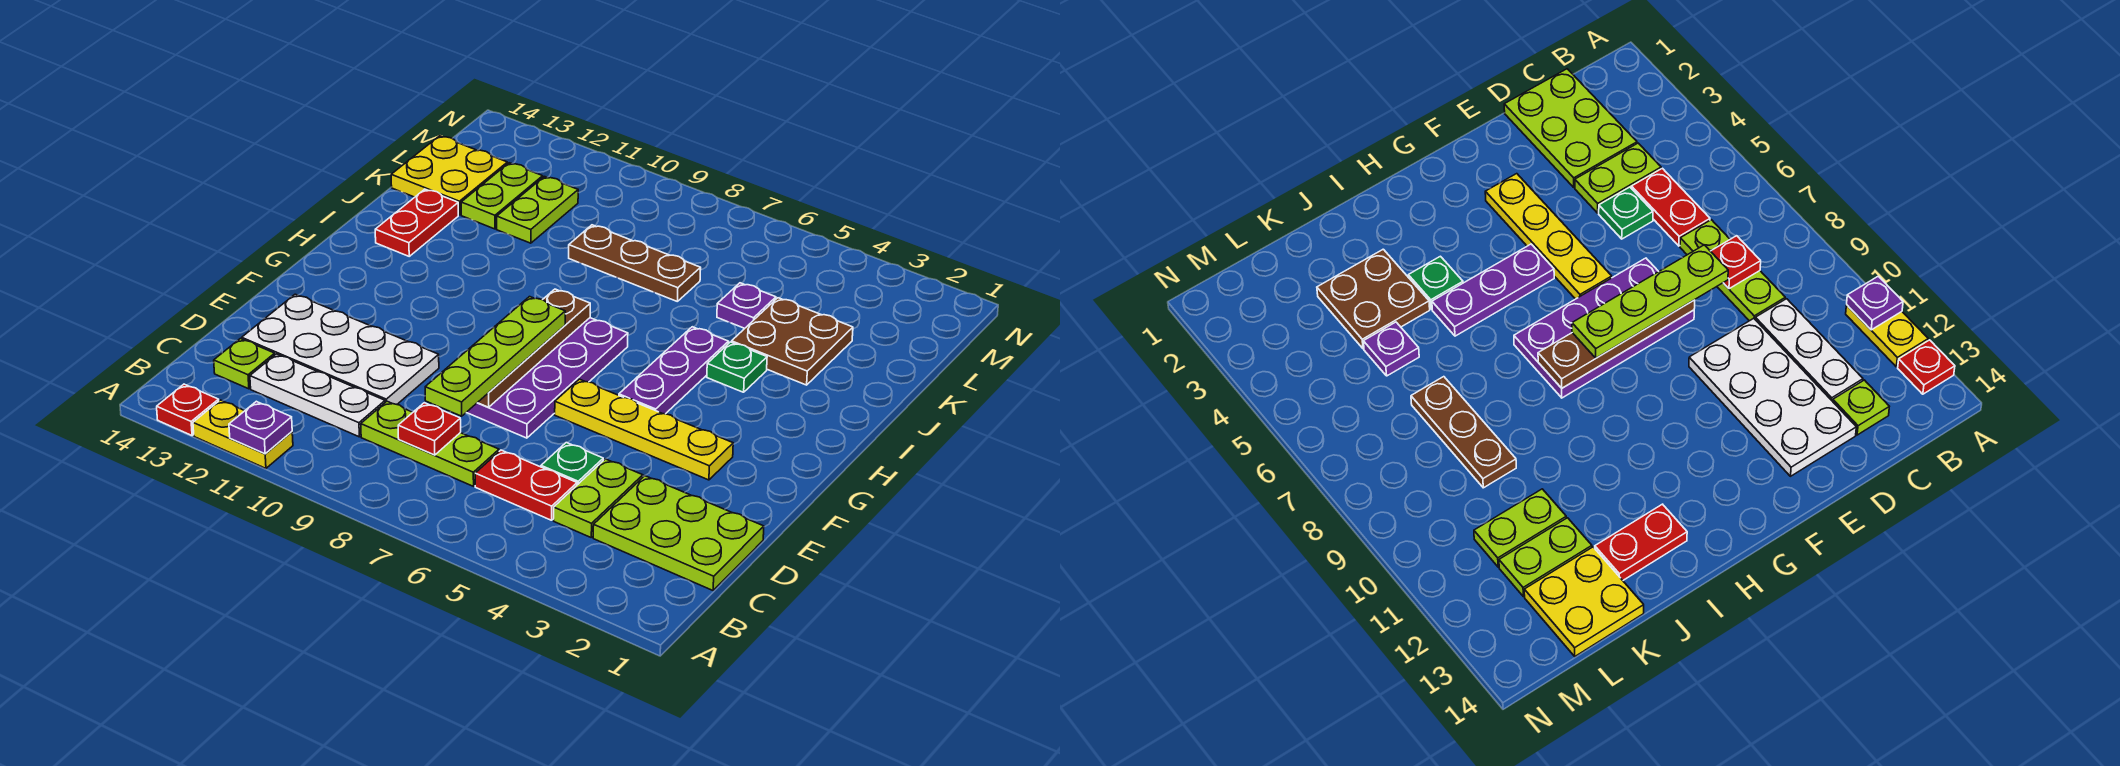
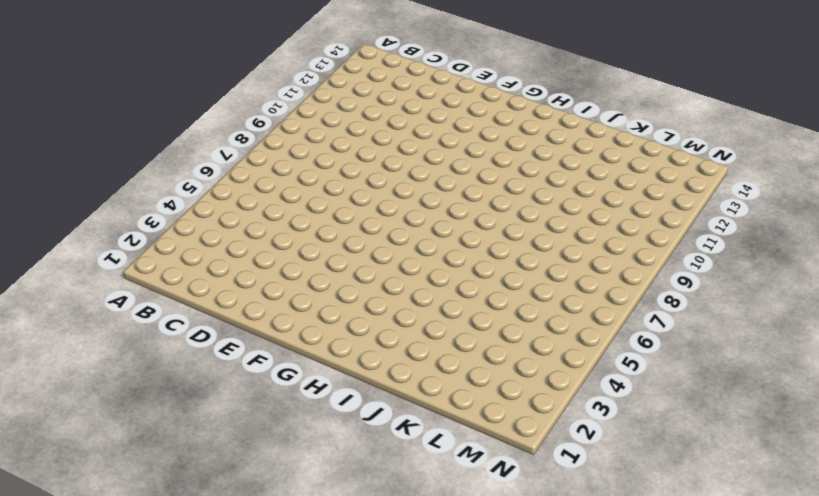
none -> yellow 1x2 plate [193,400,293,468]
none -> red 1x1 plate [157,384,219,436]
none -> lime 2x3 plate [593,476,764,590]

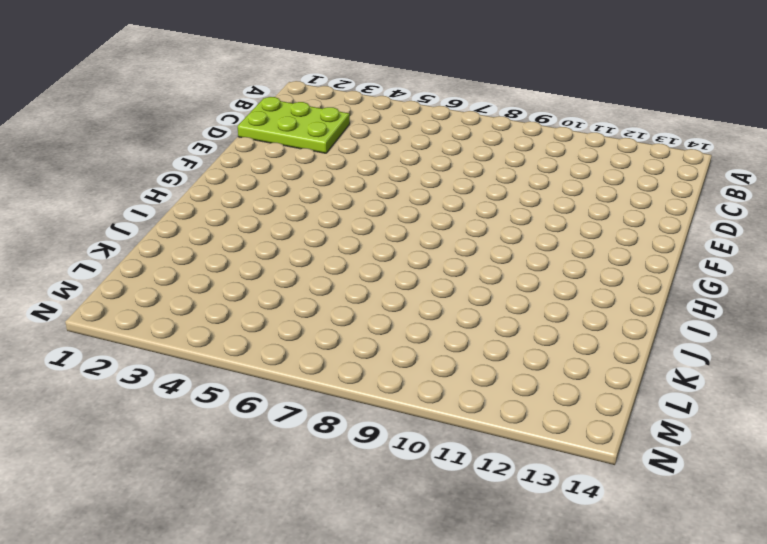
none -> yellow 1x2 plate [193,400,293,468]
none -> red 1x1 plate [157,384,219,436]
none -> lime 1x2 plate [554,459,643,537]

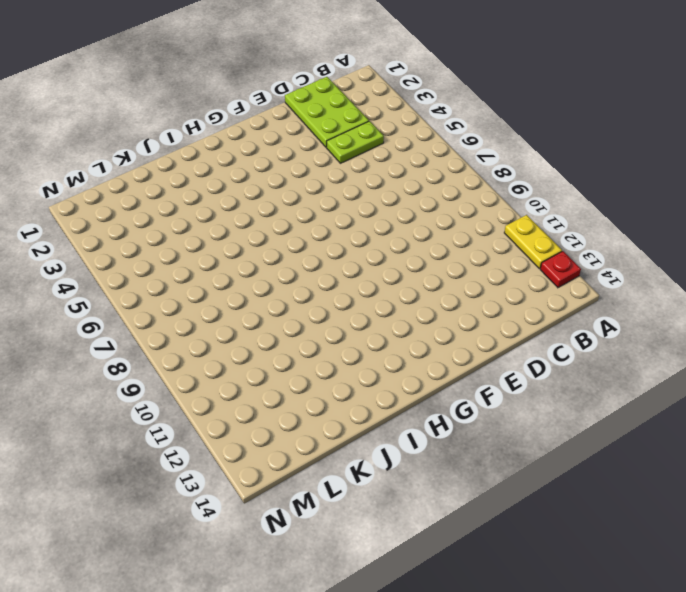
none -> red 1x2 plate [475,450,577,520]
none -> lime 1x3 plate [361,401,499,486]
none -> white 1x3 plate [250,354,385,437]

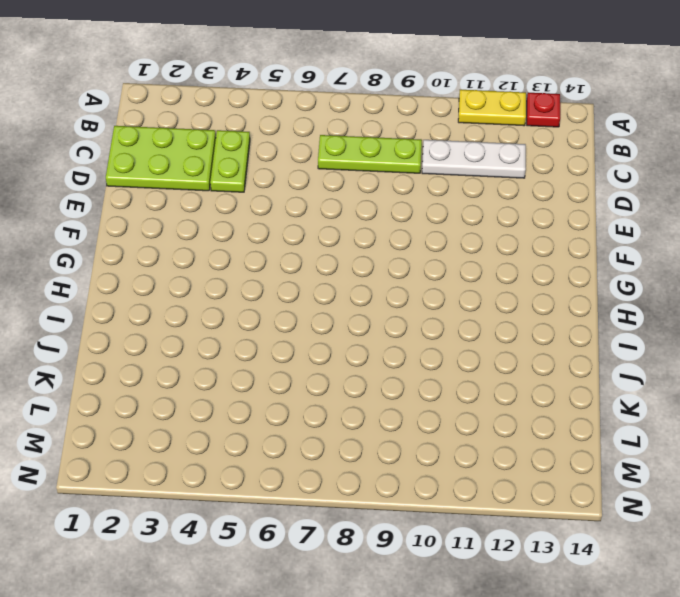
none -> red 1x2 plate [475,450,577,520]
none -> lime 1x1 plate [214,339,275,389]
none -> green 1x1 plate [541,443,603,485]

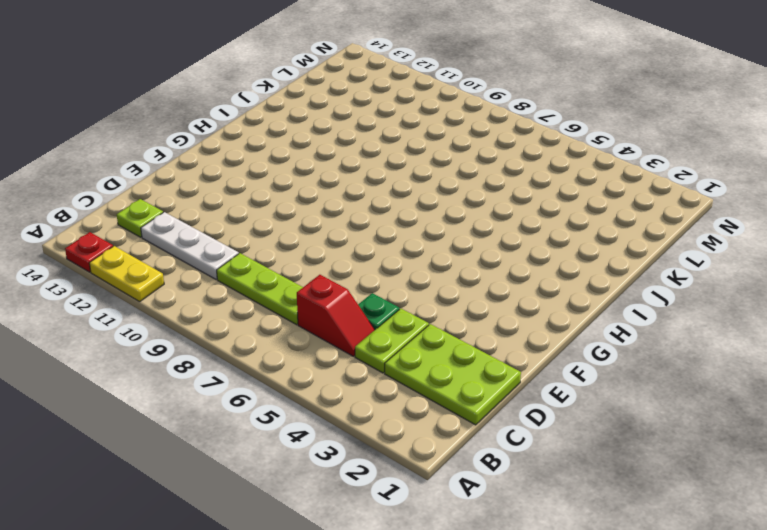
red 1x2 slope [297,275,375,356] -> red 1x2 plate [475,450,577,520]
none -> white 2x4 plate [242,294,439,404]
none -> purple 2x4 plate [466,318,628,438]
none -> yellow 1x4 plate [555,379,733,480]

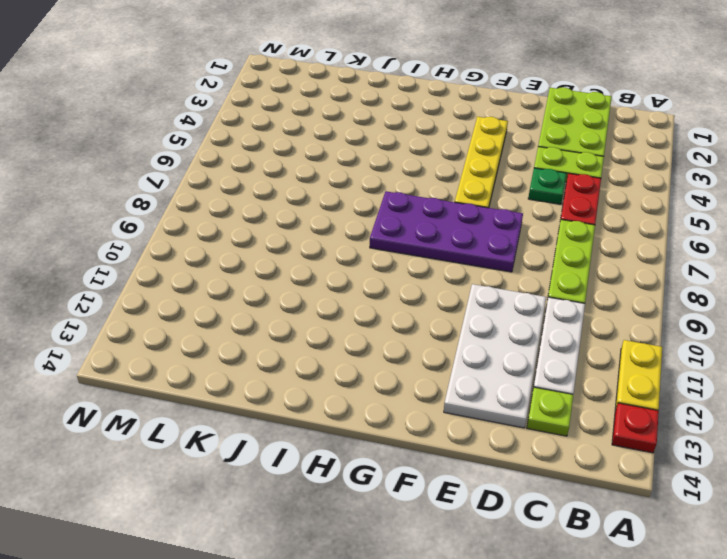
none -> purple 1x3 plate [619,327,729,414]
none -> green 1x1 plate [707,342,767,392]
none -> red 1x2 plate [375,189,458,256]

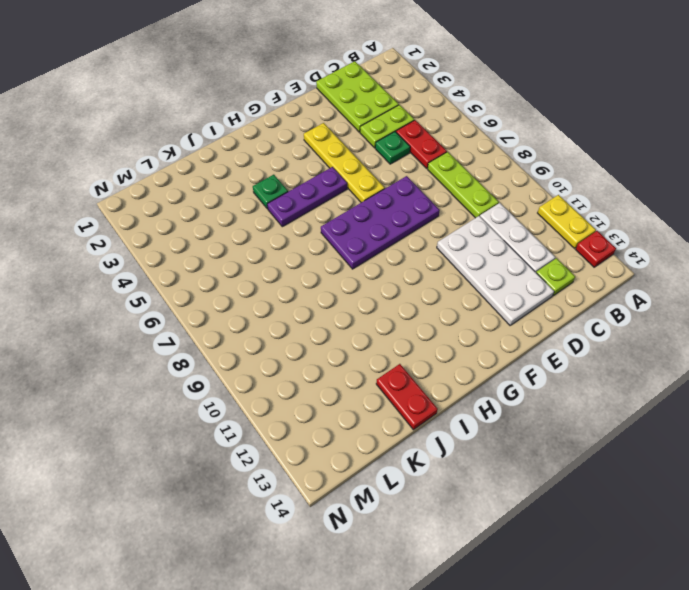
red 1x2 plate [376,364,438,430] -> red 1x2 plate turned to [375,189,458,256]
none -> brown 2x2 plate [732,298,853,385]
none -> purple 1x1 plate [717,283,776,328]
none -> brown 1x3 plate [569,225,701,301]

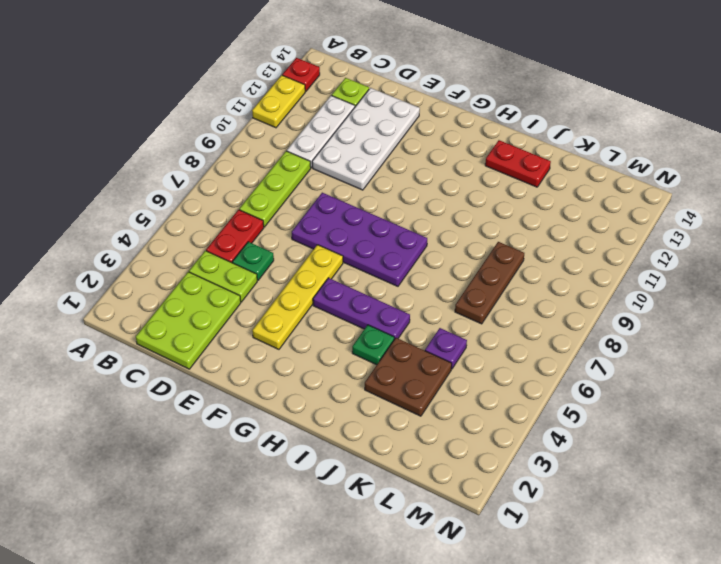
none -> lime 1x2 plate [497,177,578,243]
none -> lime 1x2 plate [461,163,543,229]
none -> yellow 2x2 plate [391,136,507,215]

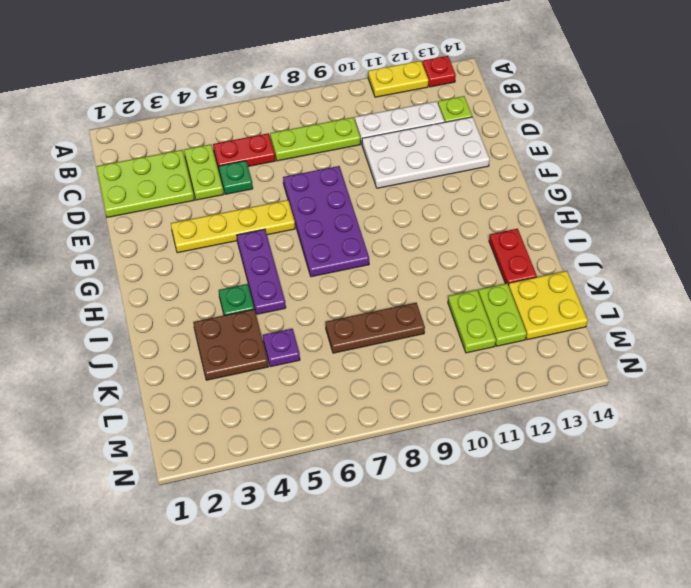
none -> purple 1x1 plate [229,401,292,454]
none -> red 1x1 plate [398,403,461,455]
none -> brown 1x4 plate [478,289,590,407]

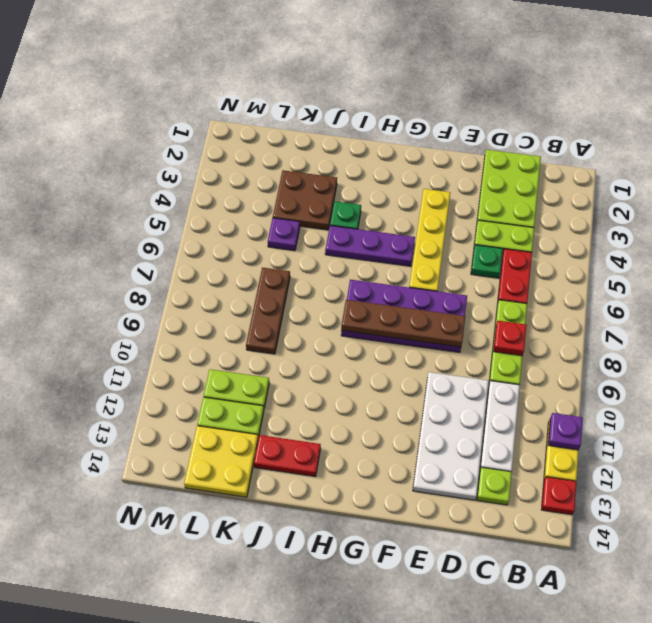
none -> lime 1x4 plate [425,297,565,416]

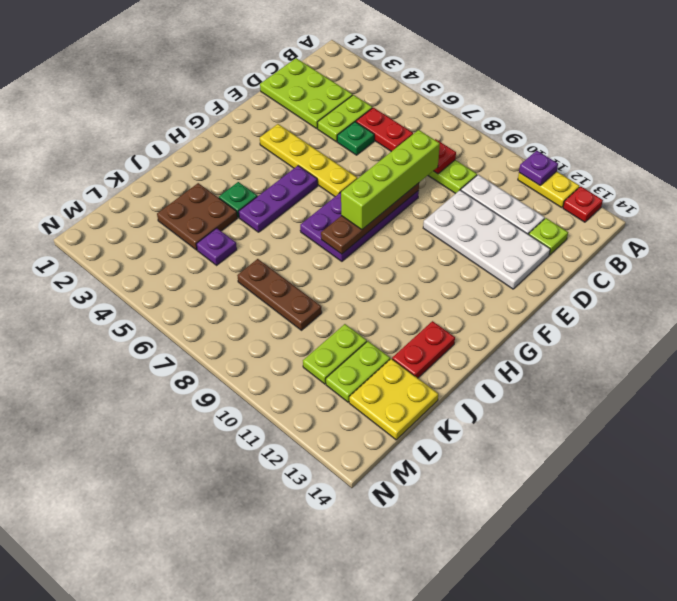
lime 1x4 brick [341,130,440,230] -> lime 1x4 plate [425,297,565,416]

